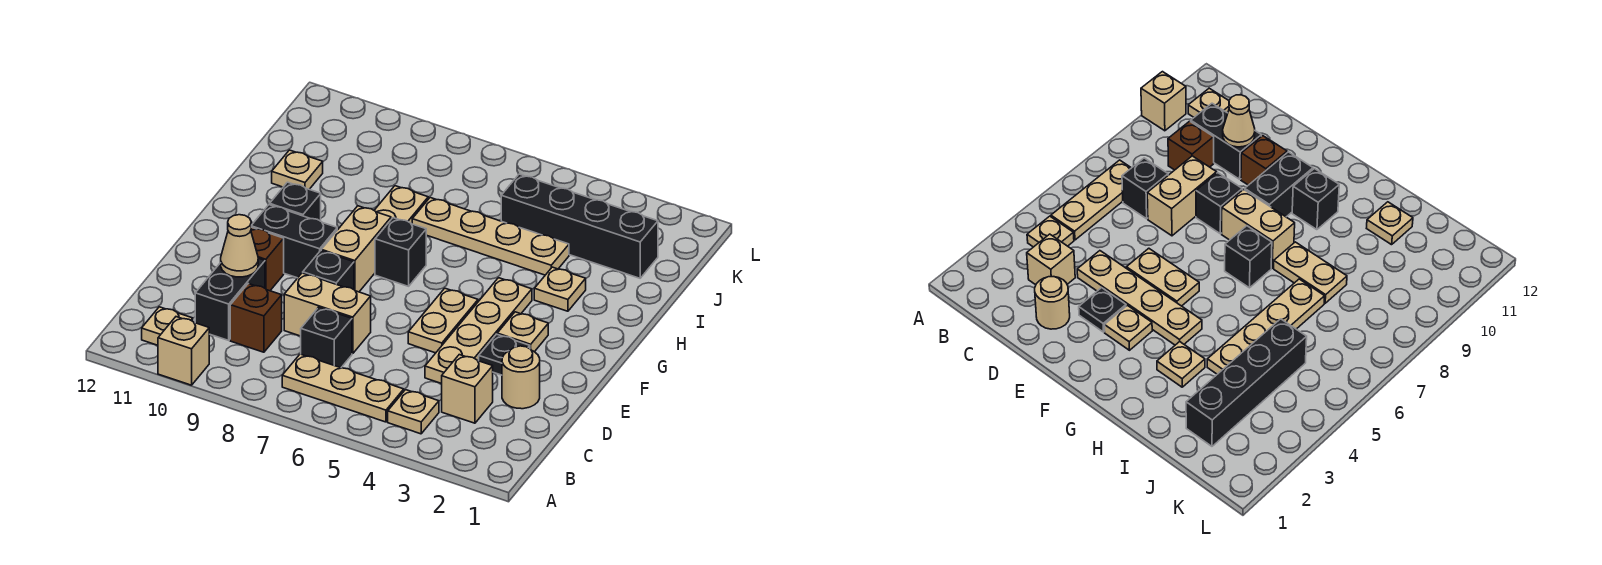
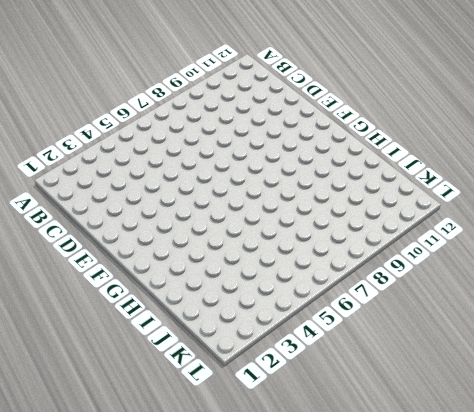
none -> tan 1x1 brick [158,317,209,385]
none -> tan 1x1 plate [388,390,439,434]
none -> tan 1x3 plate [282,354,404,422]

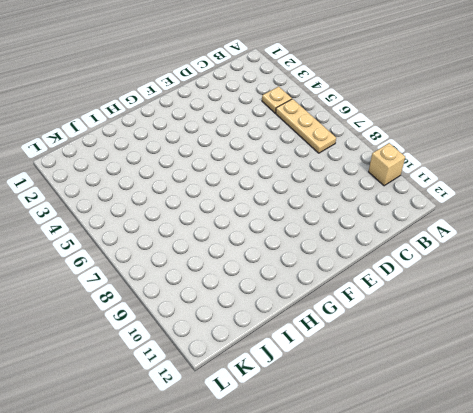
none -> tan 1x1 plate [142,307,193,345]
none -> tan 1x1 brick [442,355,493,423]
none -> black 1x1 brick [301,307,352,368]

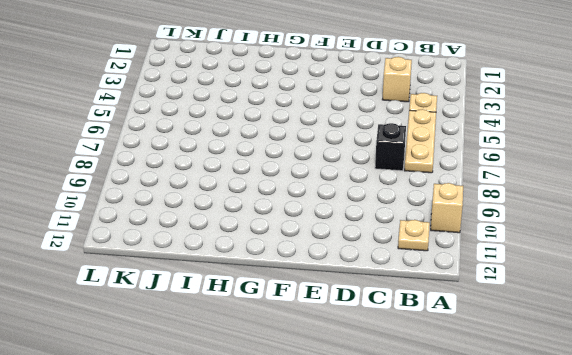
none -> brown 1x1 brick [230,284,282,352]
none -> black 1x2 brick [195,258,265,340]
none -> tan 1x1 round brick [502,346,540,409]

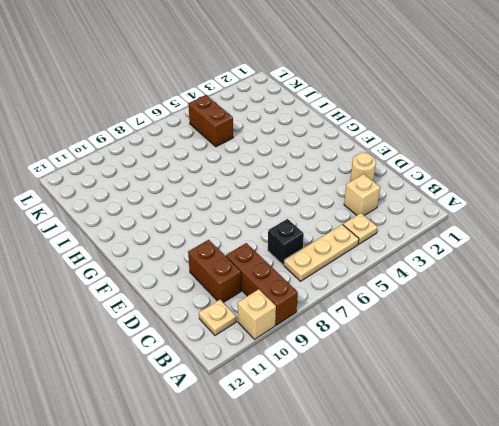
brown 1x3 brick [226,243,298,325] -> brown 1x1 brick [230,284,282,352]
brown 1x2 brick [188,240,241,303] -> black 1x2 brick [195,258,265,340]
brown 1x2 brick [189,95,233,147] -> black 1x4 brick [501,174,658,278]
none -> tan 1x4 plate [425,278,532,384]
none -> tan 1x2 brick [284,273,371,354]
none -> black 1x1 plate [479,334,530,375]

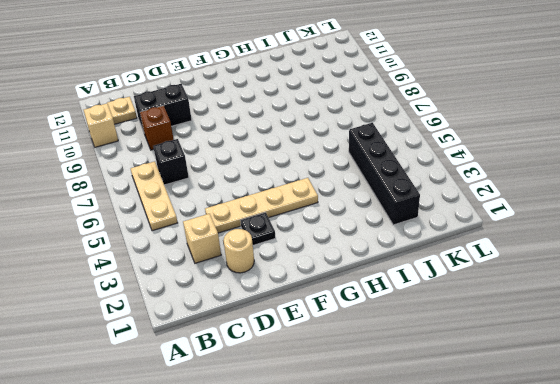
none -> tan 1x1 plate [388,390,439,434]
none -> tan 1x2 brick [284,273,371,354]
none -> tan 1x2 plate [408,288,478,353]

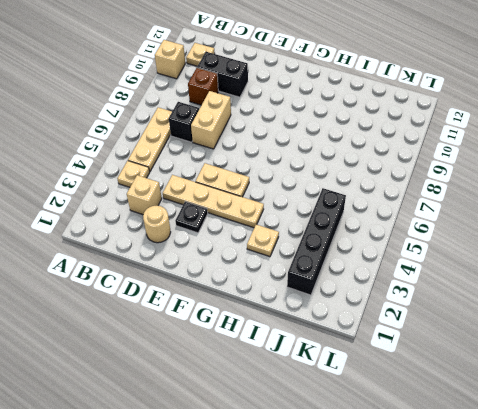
none -> black 1x1 brick [303,251,354,290]
none -> brown 1x1 brick [251,227,284,291]
none -> tan 1x1 plate [497,312,548,352]

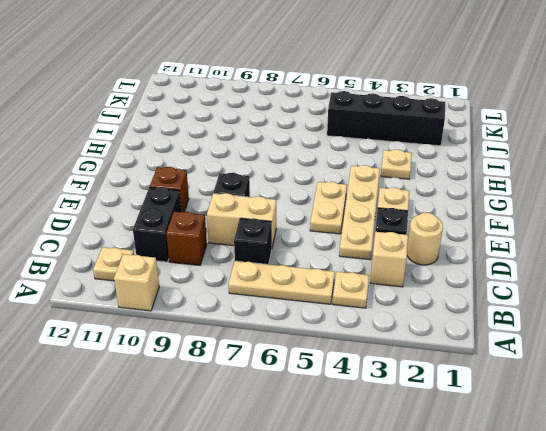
none -> tan 1x2 brick [321,206,391,292]
none -> black 1x2 brick [251,205,337,278]
none -> black 1x1 brick [375,218,426,286]

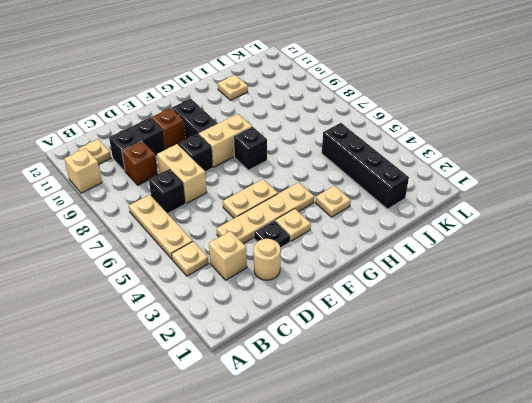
none -> black 1x1 brick [270,182,321,221]
none -> tan 1x2 plate [374,186,428,224]
none -> tan 1x4 plate [412,198,569,275]

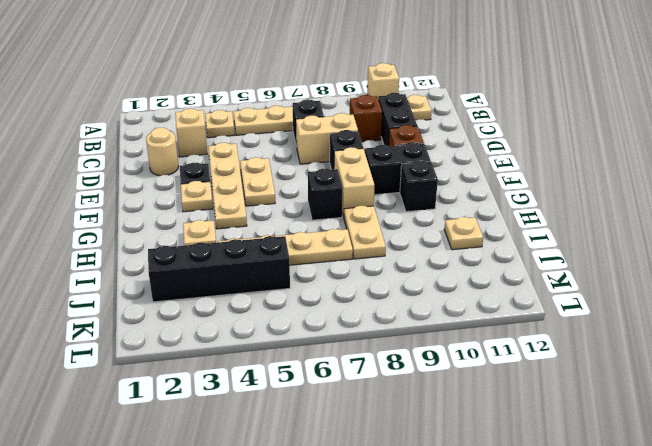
none -> tan 1x1 cone [221,215,258,277]

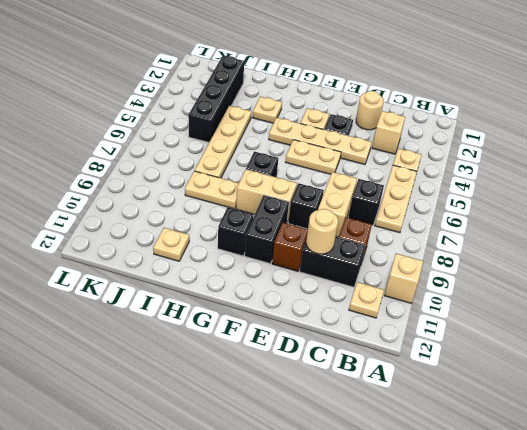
tan 1x1 round brick [306,209,338,254] -> tan 1x1 cone [221,215,258,277]

